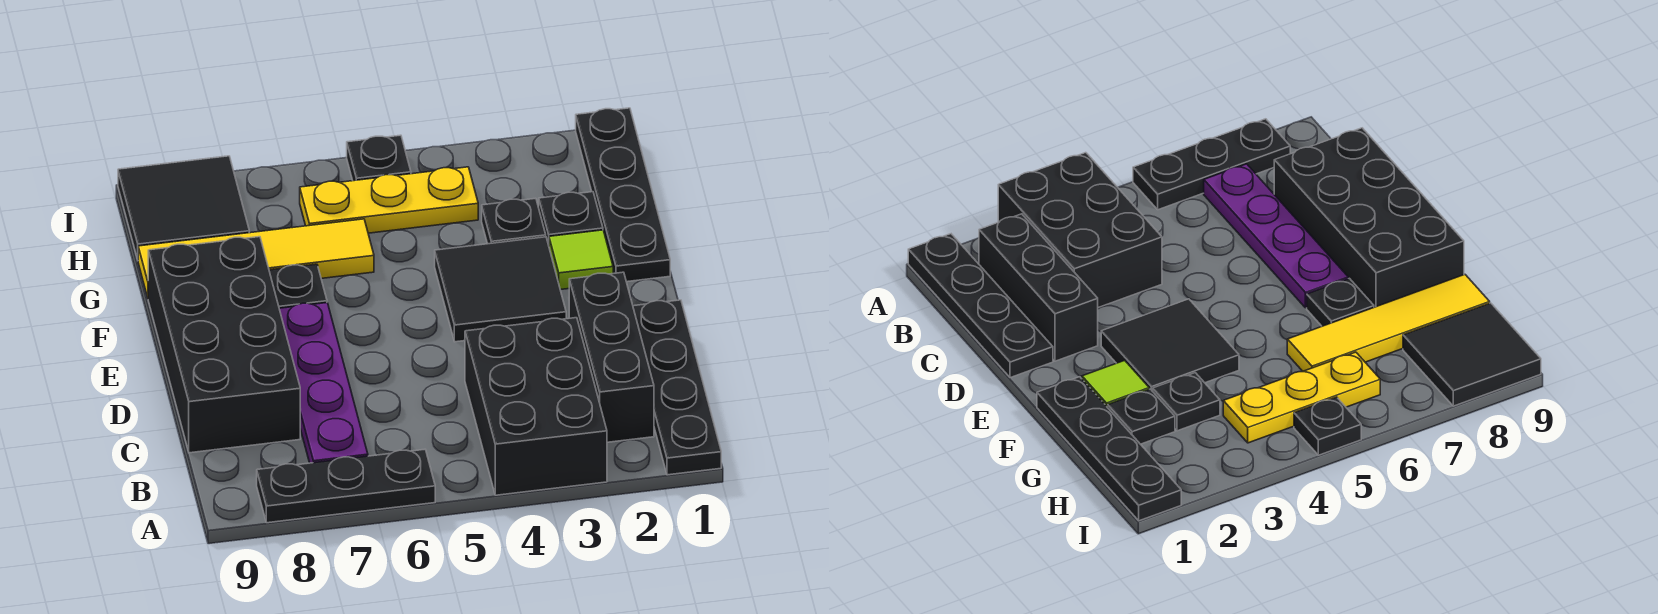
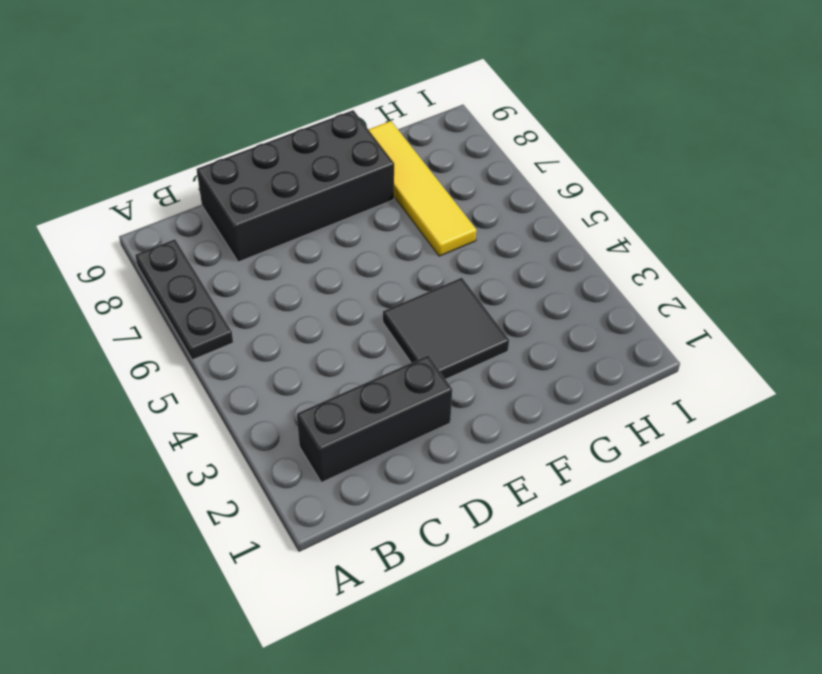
none -> black 1x4 plate [633,300,721,475]
none -> black 2x3 brick [465,318,607,495]
none -> purple 1x4 plate [279,303,368,463]

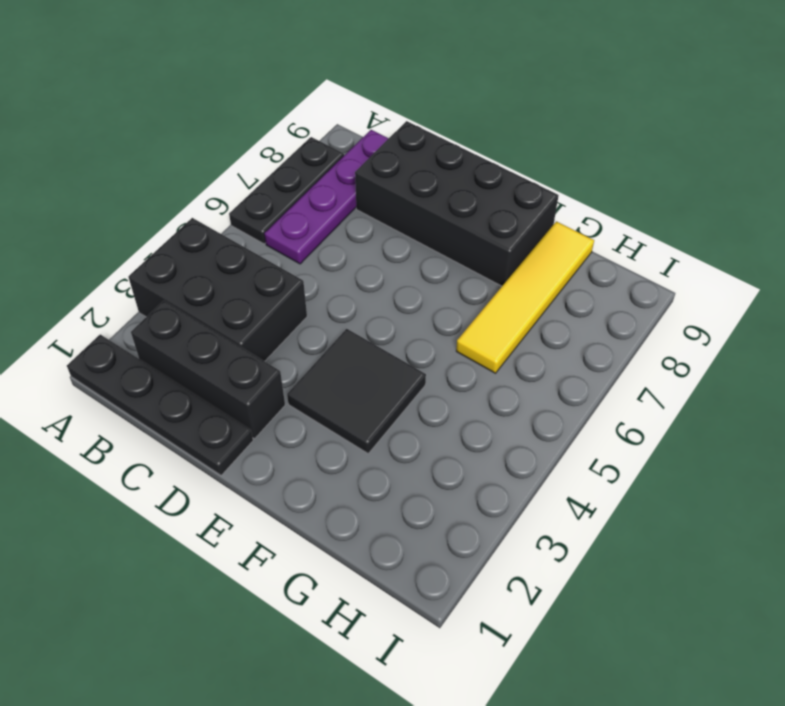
purple 1x4 plate [264,130,389,264] -> purple 1x4 plate turned to [279,303,368,463]
none -> black 1x4 plate [576,108,670,282]
none -> lime 1x1 tile [549,230,613,290]
none -> black 1x1 plate [269,264,327,308]

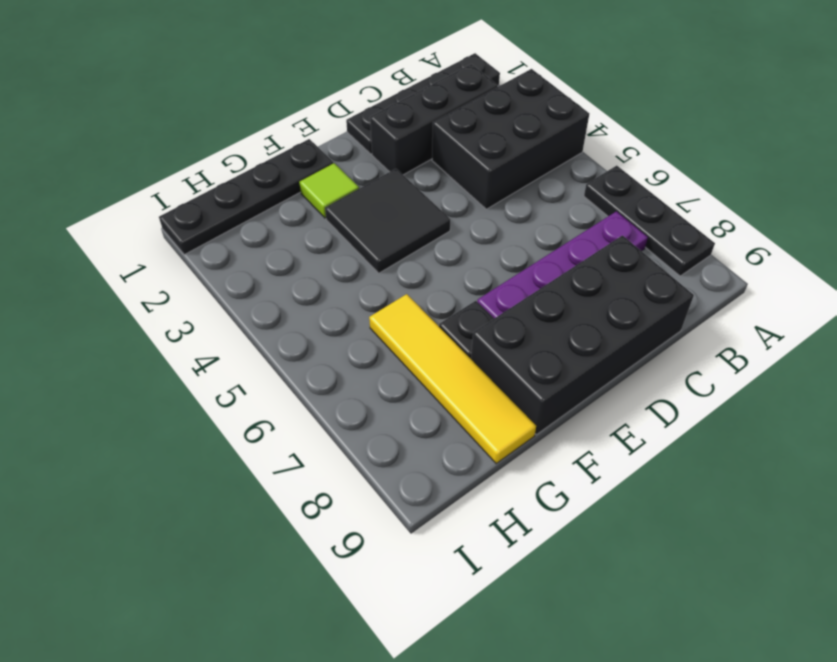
none -> black 1x1 plate [539,192,603,245]
none -> black 1x1 plate [482,198,546,244]
none -> yellow 1x3 plate [300,167,478,233]

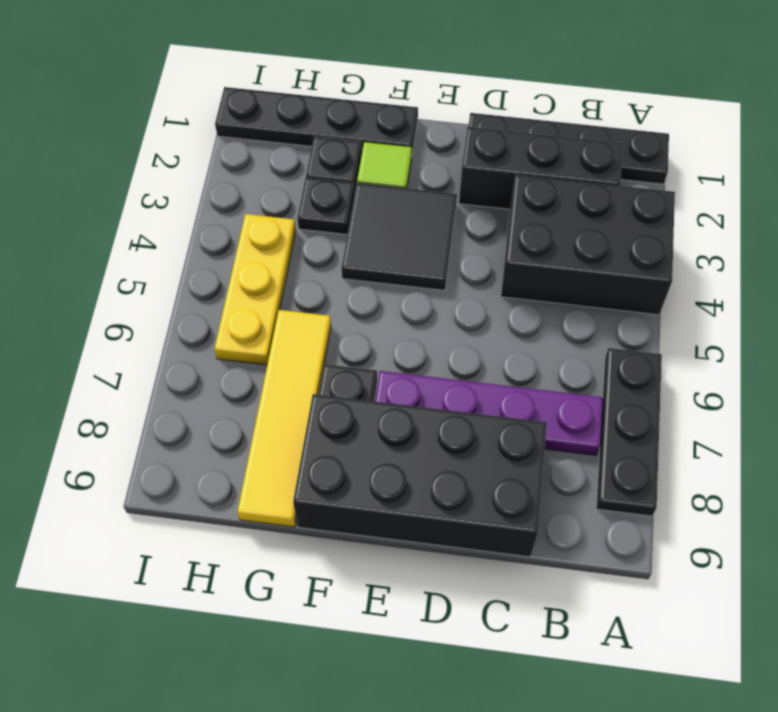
none -> black 2x2 tile [118,156,249,260]
none -> black 1x1 plate [347,135,411,181]

